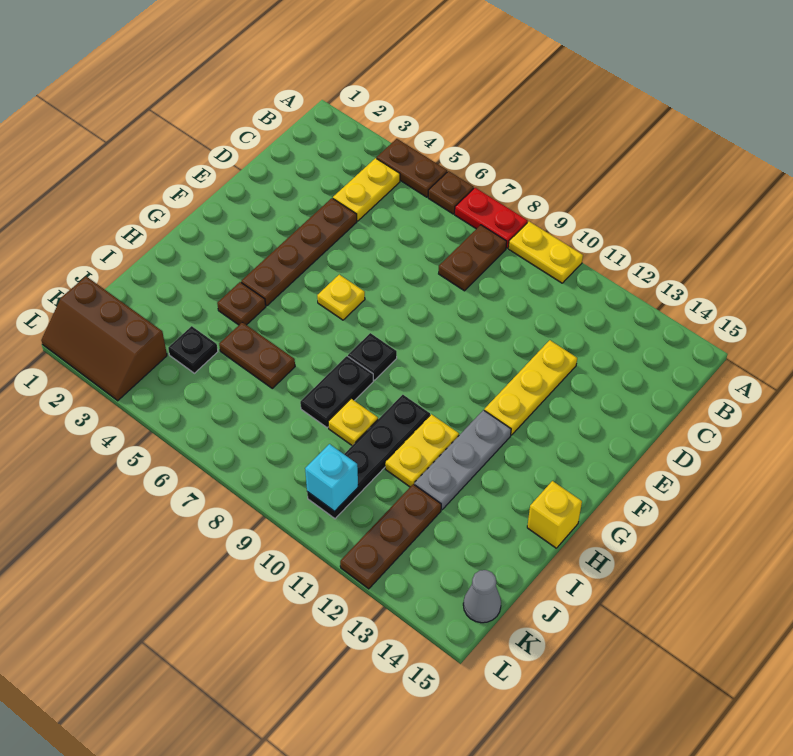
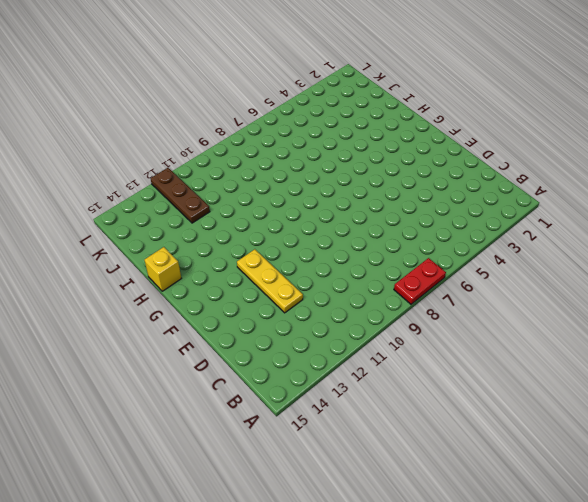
none -> brown 1x2 plate [377,139,447,197]
none -> brown 1x1 plate [428,171,474,214]
none -> yellow 1x2 plate [508,221,583,283]

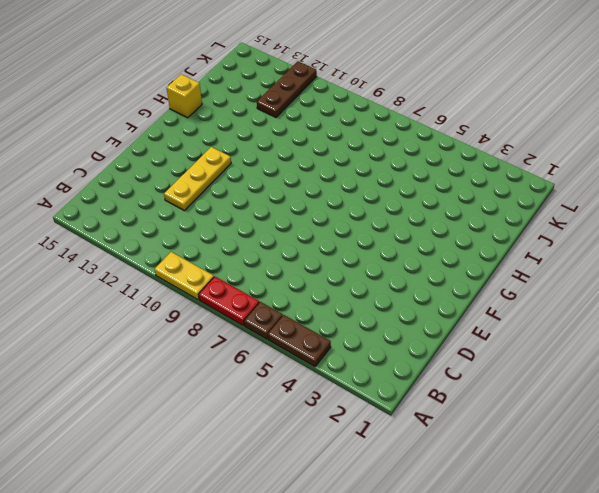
none -> yellow 1x2 plate [333,158,400,221]
none -> brown 1x2 plate [439,225,507,291]
none -> brown 1x4 plate [241,198,357,306]

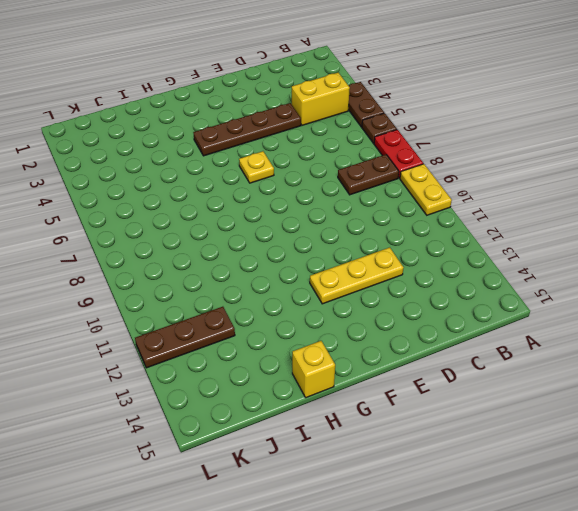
yellow 1x2 brick [292,73,350,125] -> yellow 1x2 plate [333,158,400,221]
none -> black 1x1 plate [348,333,397,380]
none -> grey 1x3 plate [414,410,511,510]
none -> brown 1x1 plate [217,282,266,325]

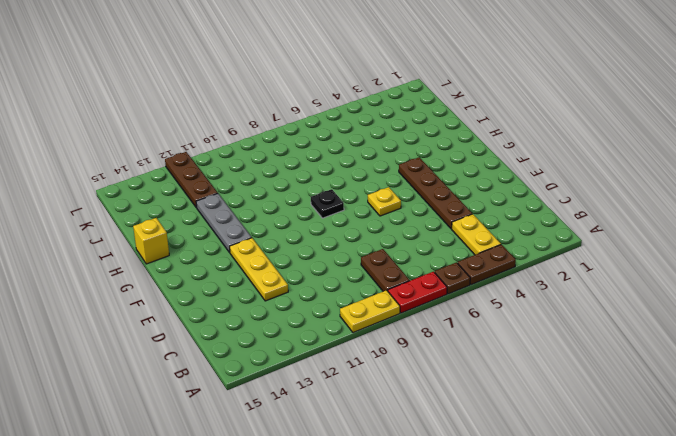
none -> brown 1x1 plate [217,282,266,325]
none -> black 1x2 plate [300,356,373,428]
none -> black 1x4 plate [307,395,430,519]

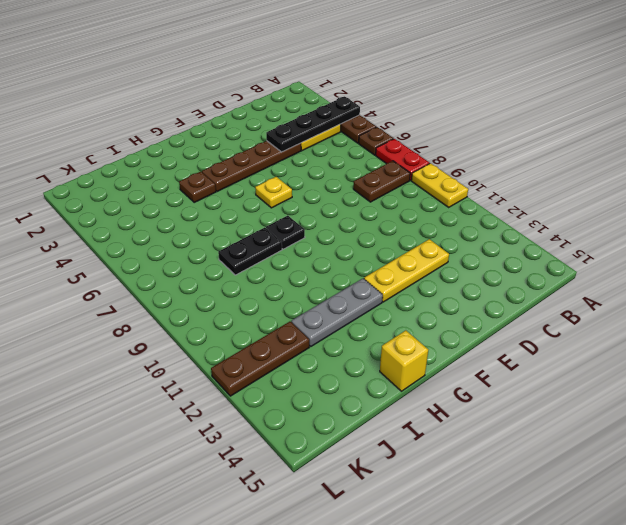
black 1x4 plate [266,96,360,152] -> black 1x4 plate moved to [307,395,430,519]
none -> yellow 1x2 plate [385,414,459,487]
none -> brown 1x2 plate [219,322,295,388]
none -> yellow 1x1 plate [328,399,378,445]

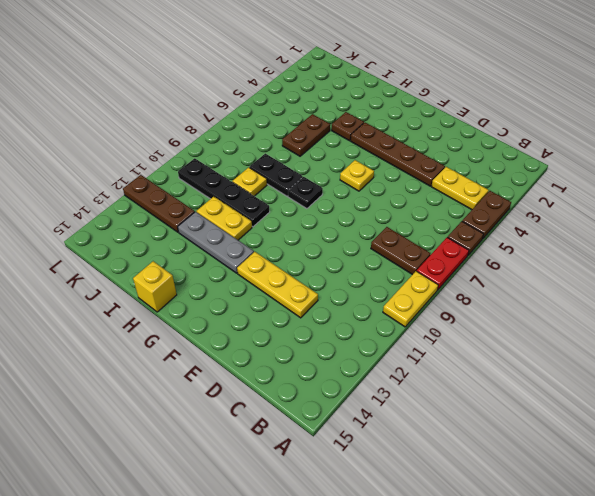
none -> black 1x1 plate [168,326,218,373]
none -> brown 2x3 slope [41,276,167,401]
none -> grey 1x1 cone [463,570,501,623]

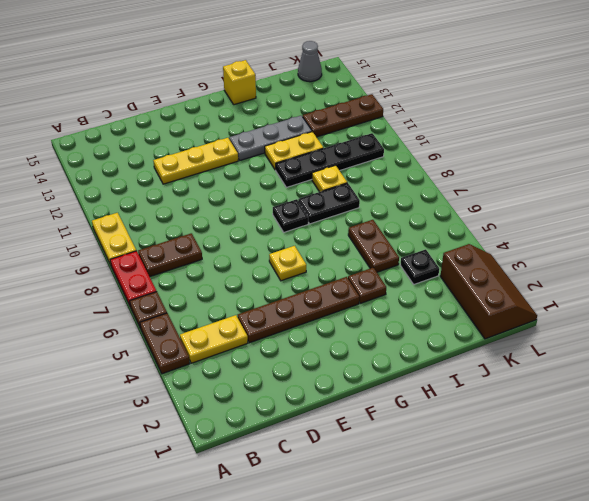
none -> cyan 1x1 brick [305,444,358,511]

